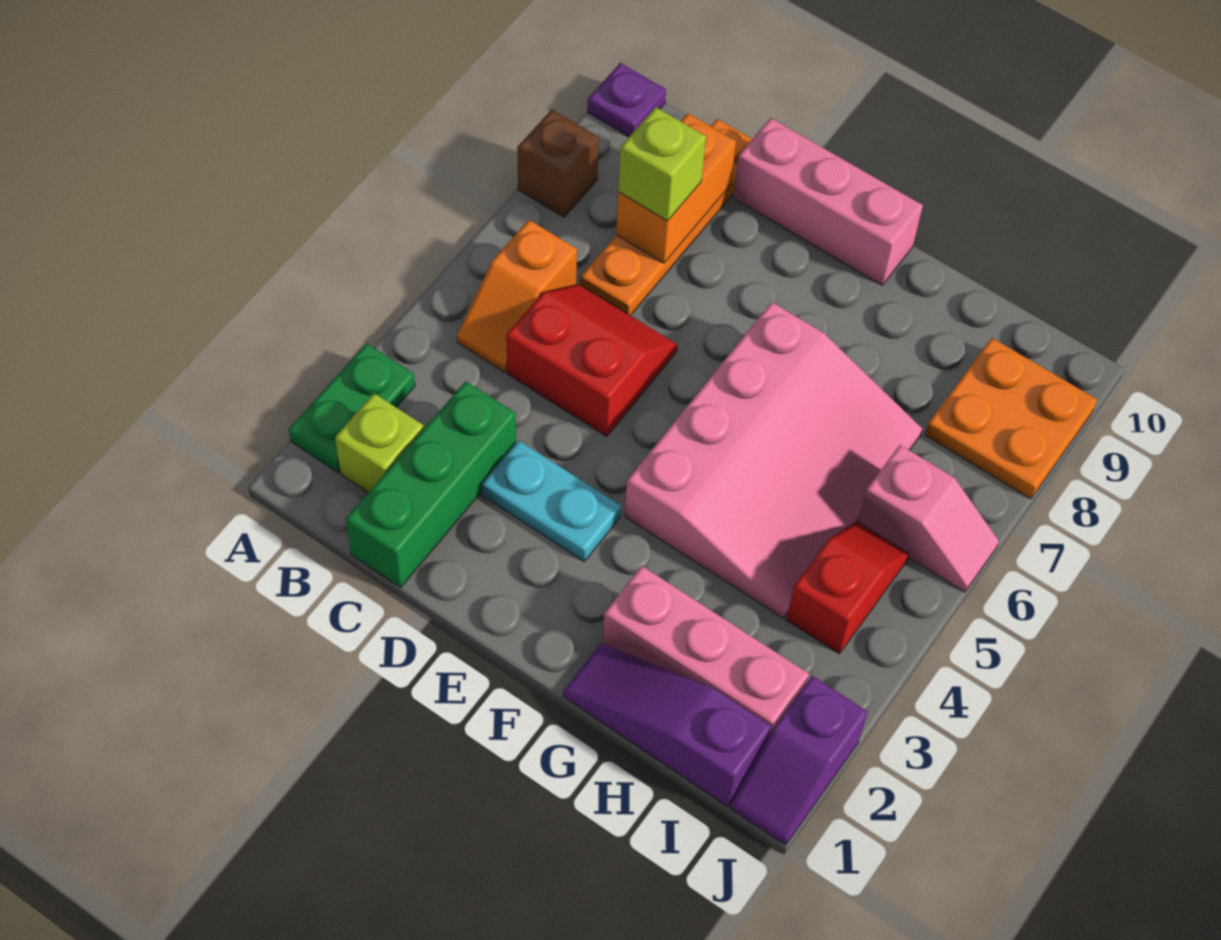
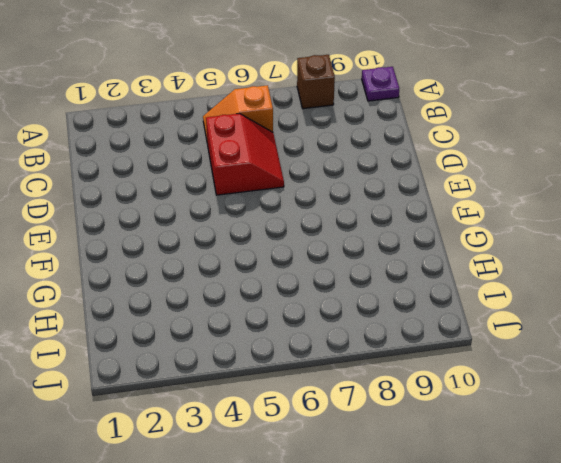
none -> green 1x2 plate [289,343,415,473]
none -> lime 1x1 brick [335,394,424,492]
none -> green 1x3 brick [346,381,516,587]

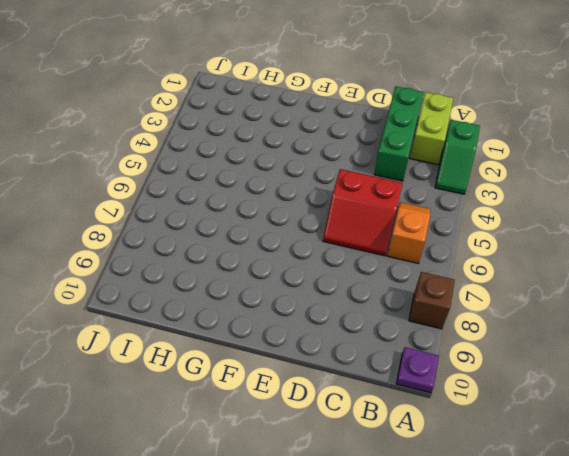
green 1x2 slope [435,120,480,194] -> green 1x2 plate [289,343,415,473]
lime 1x2 brick [410,92,453,165] -> lime 1x1 brick [335,394,424,492]
none -> orange 1x4 plate [580,119,752,316]
none -> cyan 1x2 plate [482,440,621,561]
none -> pink 1x3 brick [733,118,923,285]

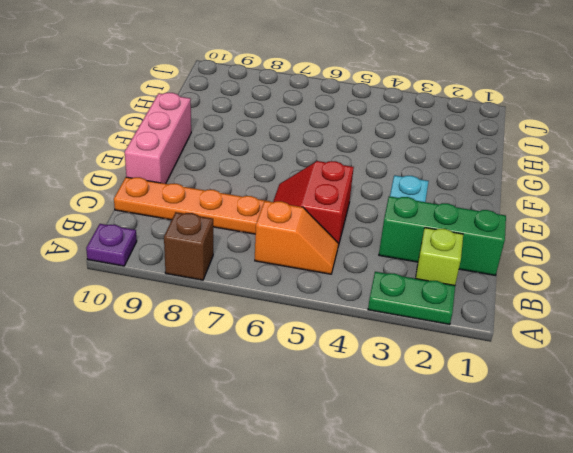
none -> pink 3x4 slope [625,302,922,618]
none -> purple 1x3 slope [563,643,771,807]
none -> pink 1x3 brick [603,566,809,736]

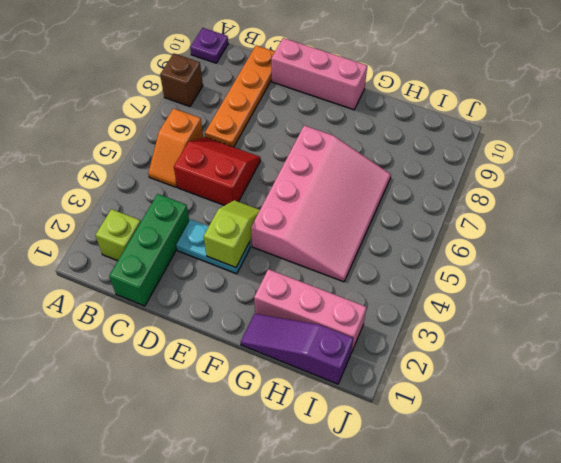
lime 1x2 slope [204,200,260,268] -> none
none -> green 1x2 plate [289,343,415,473]
none -> red 1x2 slope [787,521,909,654]
none -> pink 1x2 slope [858,445,999,592]

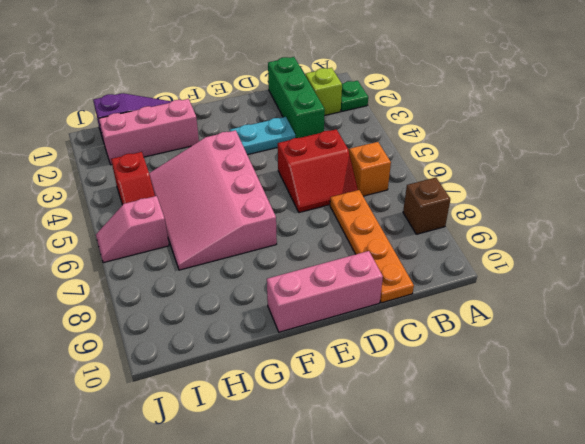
green 1x1 plate [341,81,368,111] -> green 1x2 plate [289,343,415,473]
none -> purple 1x1 plate [588,63,666,137]
none -> orange 2x2 plate [925,338,1097,499]
none -> purple 1x2 slope [731,676,868,845]

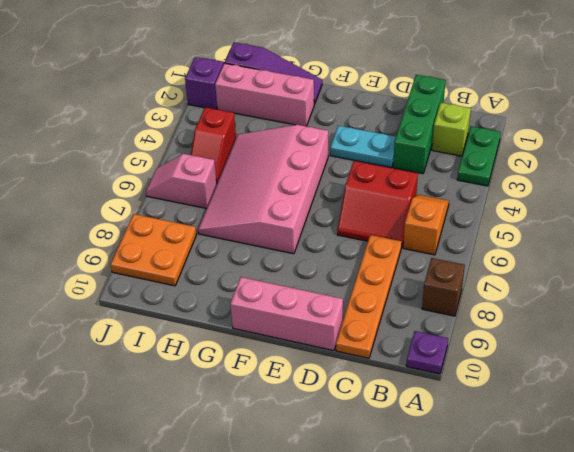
none -> orange 1x2 brick [616,113,736,263]
none -> lime 1x1 brick [618,107,706,221]

